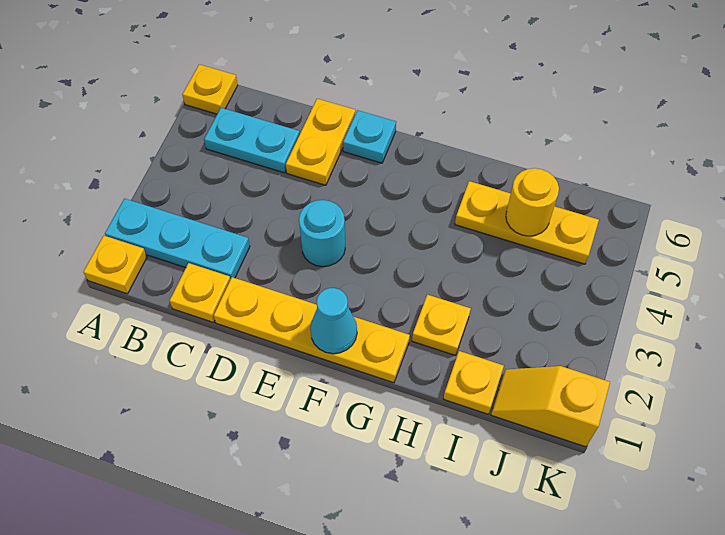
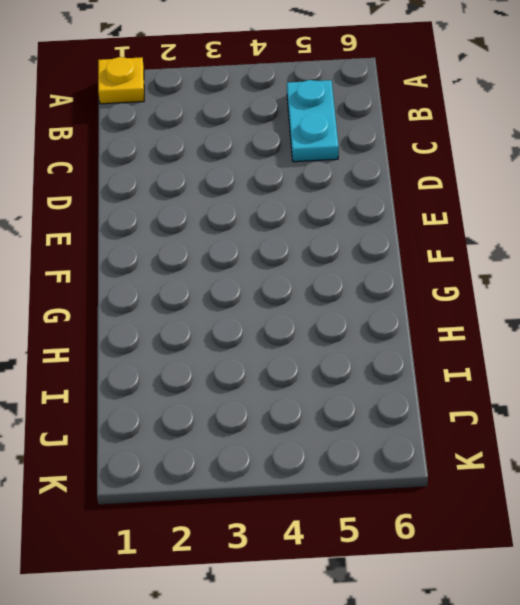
none -> cyan 1x3 plate [105,199,250,279]
none -> yellow 1x1 plate [182,64,238,114]
none -> yellow 1x1 plate [169,263,230,322]

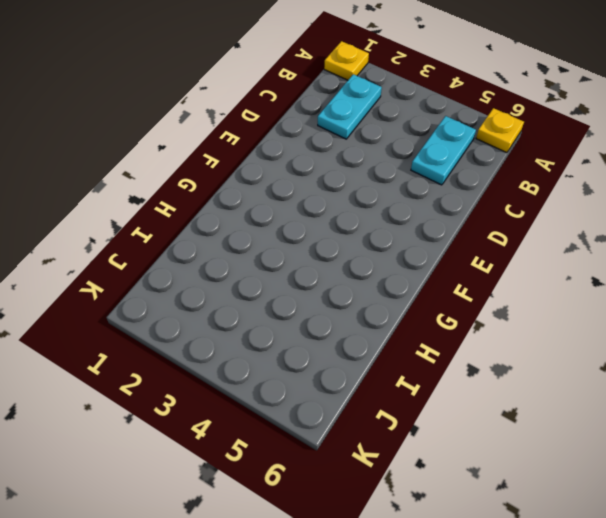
cyan 1x2 plate [318,74,382,139] -> cyan 1x3 plate [105,199,250,279]
none -> yellow 1x1 plate [169,263,230,322]
none -> yellow 1x4 plate [214,277,410,383]
none -> yellow 1x2 plate [286,99,355,185]

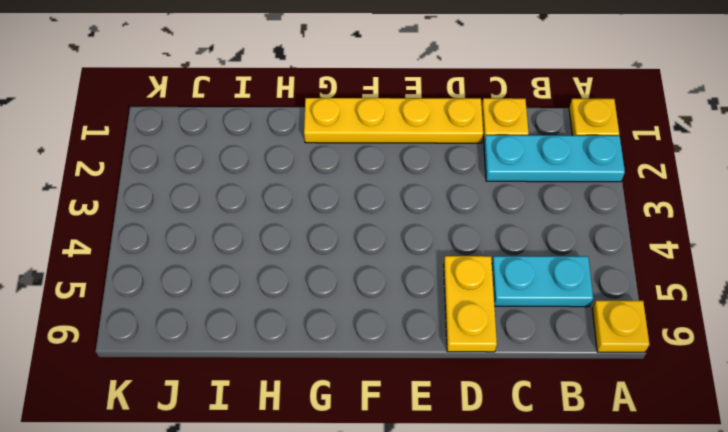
none -> cyan 1x1 round brick [299,200,345,267]
none -> cyan 1x1 plate [343,110,396,163]
none -> yellow 1x1 plate [412,295,471,355]

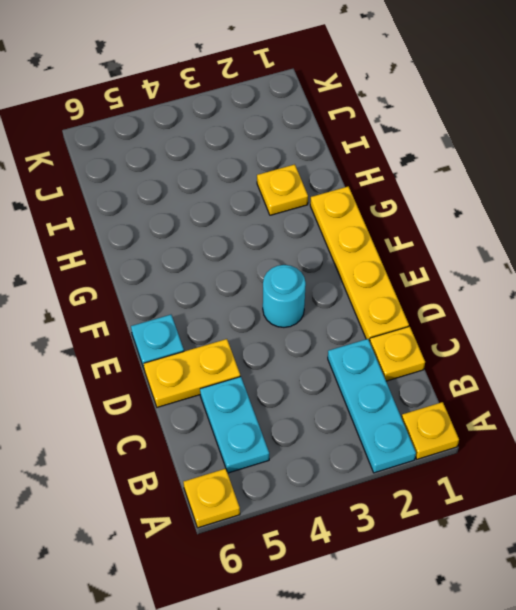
none -> yellow 1x3 plate [455,181,599,264]
none -> yellow 1x1 plate [443,351,504,414]
none -> yellow 1x2 slope [491,366,610,447]

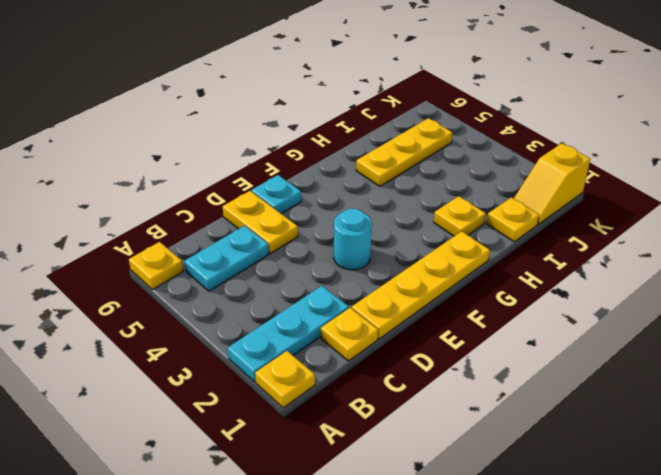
none -> cyan 1x1 cone [310,288,357,354]
none -> yellow 1x1 round brick [506,168,559,236]

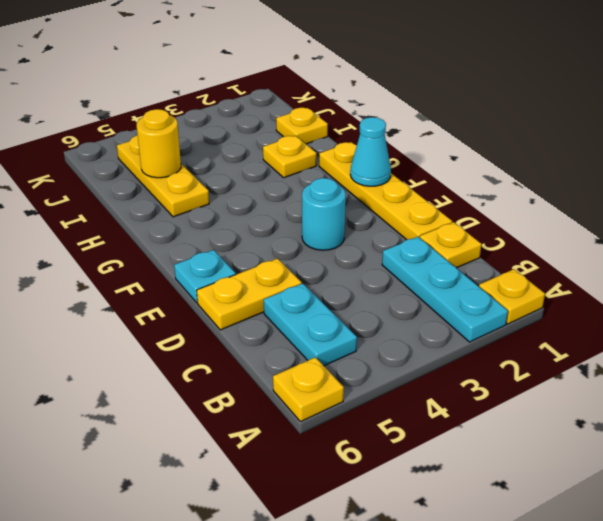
none -> yellow 1x2 slope [491,366,610,447]

